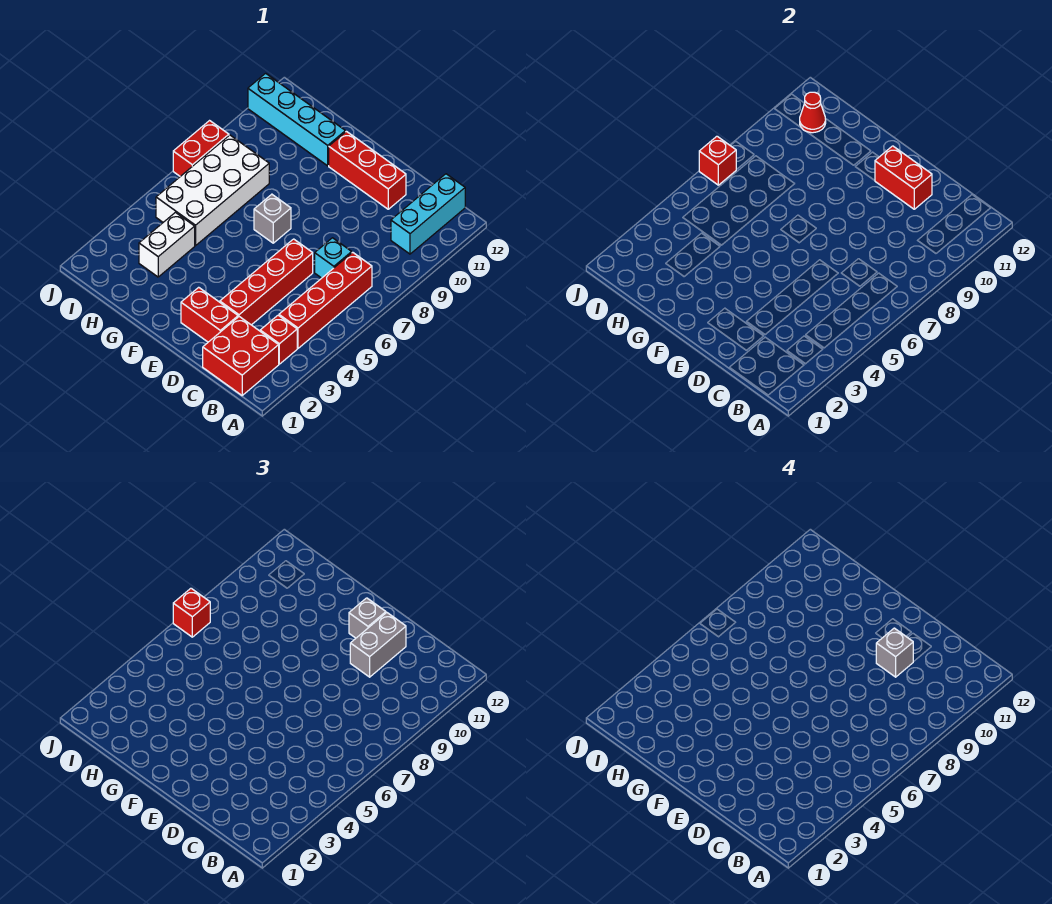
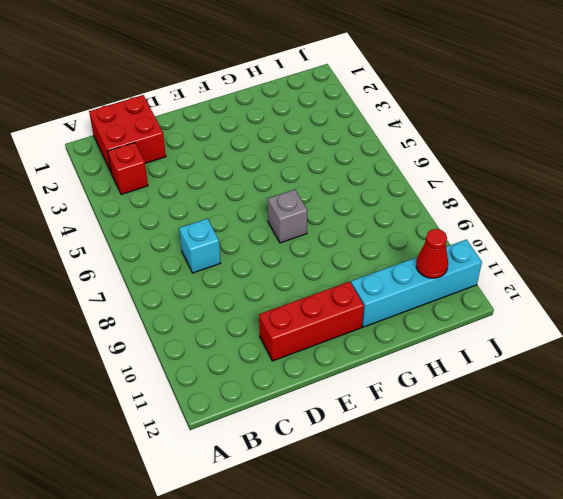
none -> red 1x4 brick [279,252,372,348]
none -> cyan 1x3 brick [391,174,465,254]
none -> red 1x2 brick [181,287,238,342]

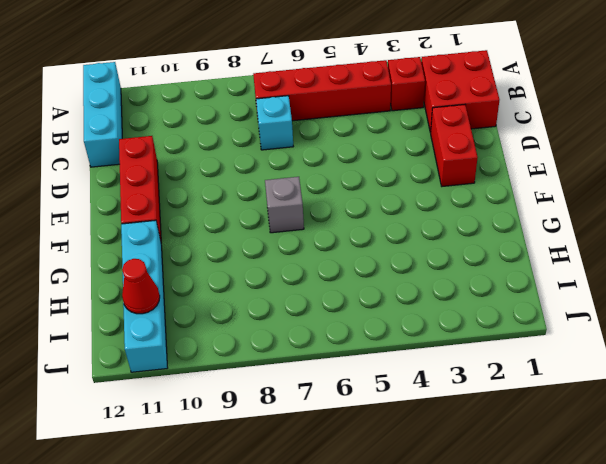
cyan 1x3 brick [83,62,122,167] -> cyan 1x3 brick turned to [391,174,465,254]
none -> red 1x4 brick [220,239,313,325]
none -> white 1x2 brick [139,212,195,277]
none -> white 2x4 brick [156,135,269,246]

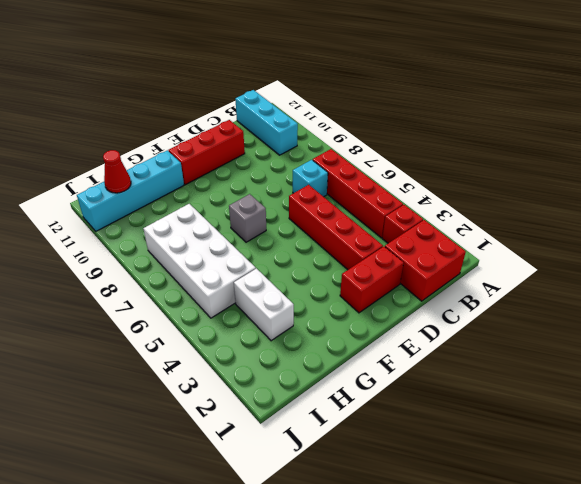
none -> red 1x2 brick [173,121,229,176]
none -> red 1x2 brick [875,146,932,209]
none -> red 1x1 brick [699,136,736,185]

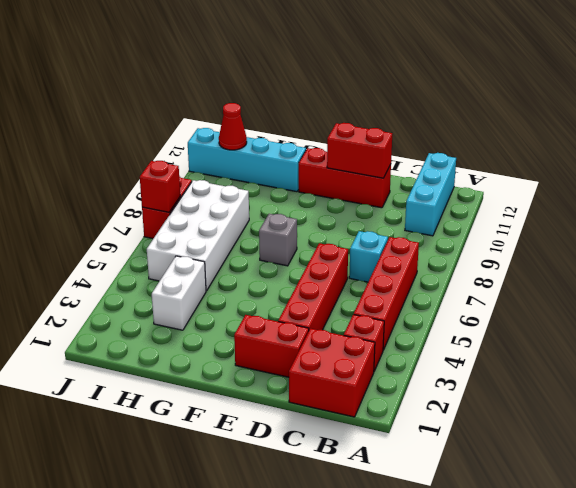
none -> grey 1x2 brick [350,613,406,677]
none -> grey 1x1 brick [349,598,386,638]
none -> red 1x1 brick [173,588,210,637]

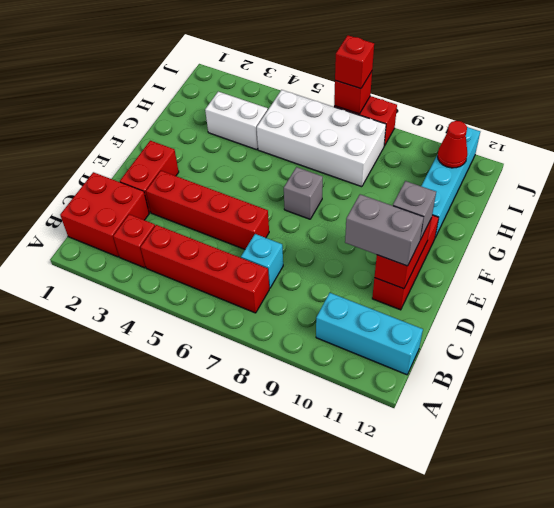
none -> grey 1x1 brick [876,628,913,677]

